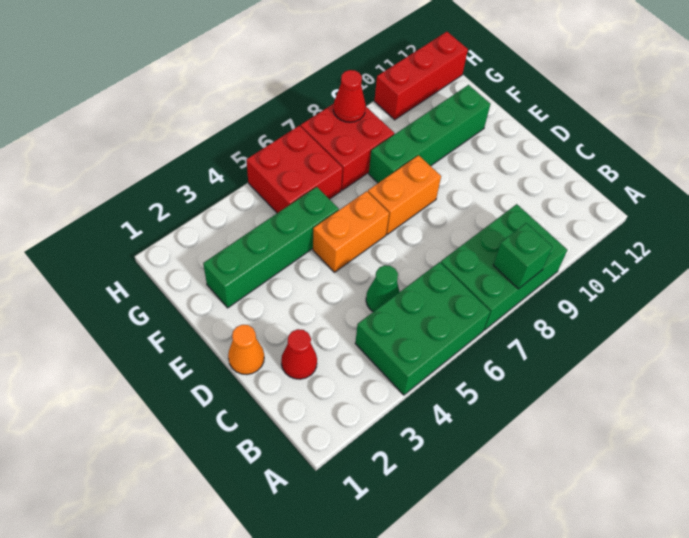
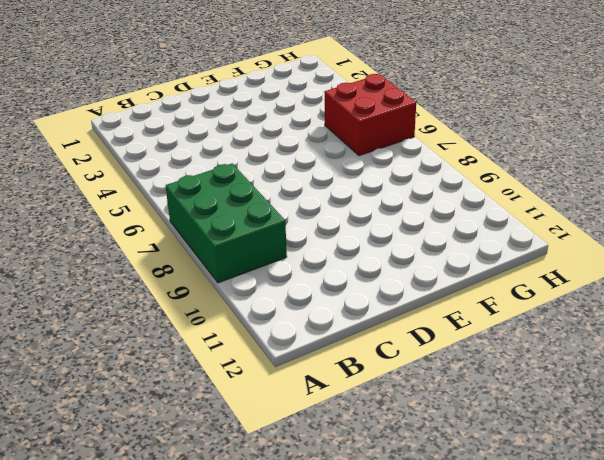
none -> green 2x3 brick [355,262,490,395]
none -> red 1x1 cone [281,329,317,379]
none -> green 1x1 cone [366,265,400,312]

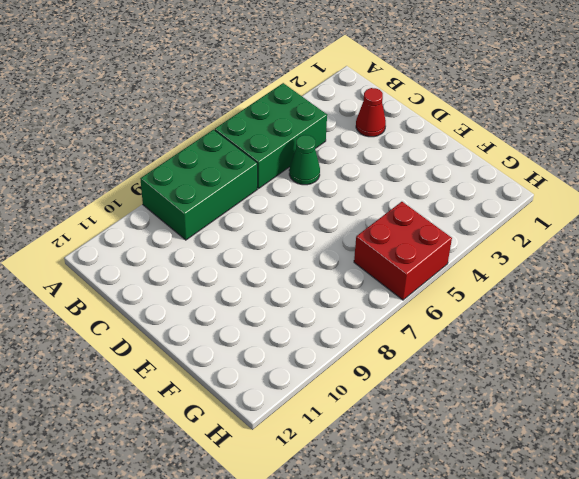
none -> orange 1x1 cone [228,325,264,375]
none -> orange 1x2 brick [313,191,389,272]
none -> orange 1x2 brick [368,155,441,234]

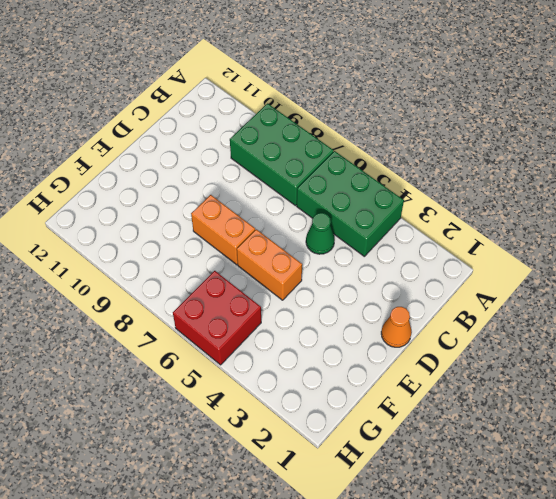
none -> red 1x1 cone [281,329,317,379]
none -> green 1x4 brick [203,187,339,308]
none -> green 1x4 brick [369,85,490,183]

